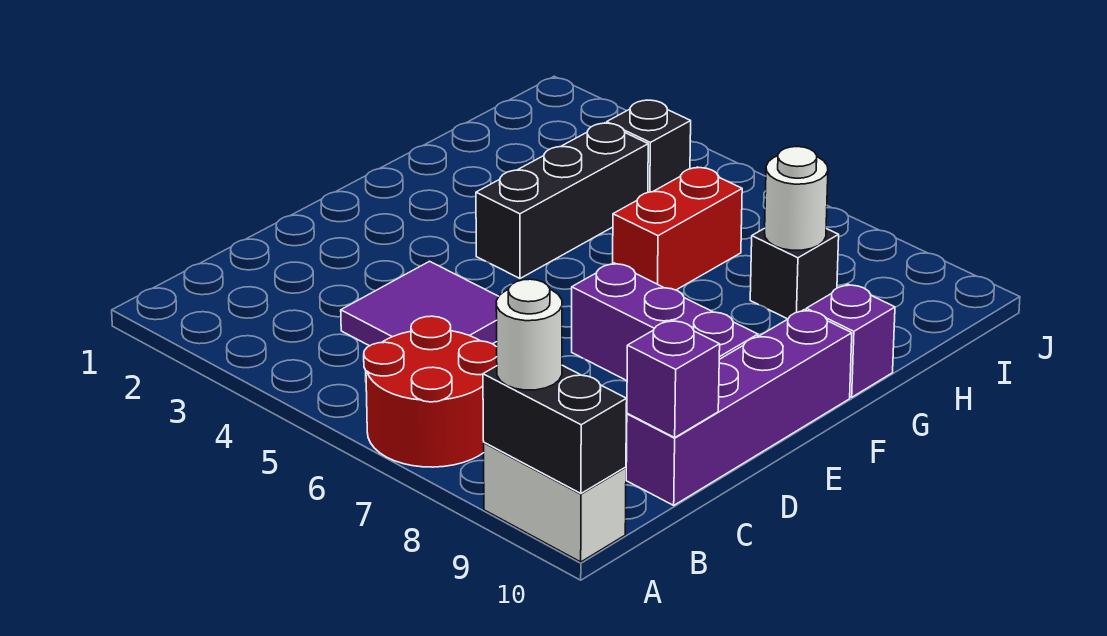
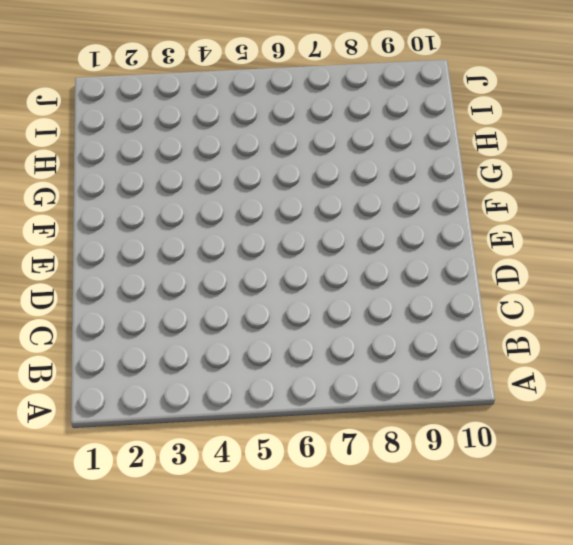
none -> red 2x2 round brick [364,316,497,467]
none -> white 1x2 brick [484,443,626,562]
none -> purple 2x2 tile [341,261,499,346]

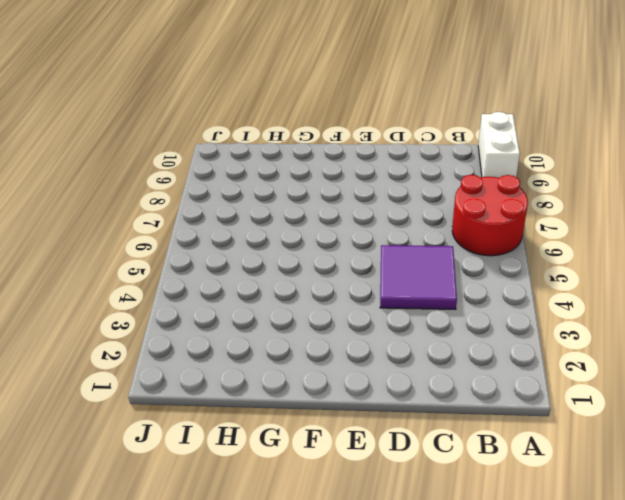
none -> purple 1x4 brick [626,310,852,505]
none -> purple 1x3 brick [572,263,758,381]
none -> black 1x3 brick [476,123,648,278]

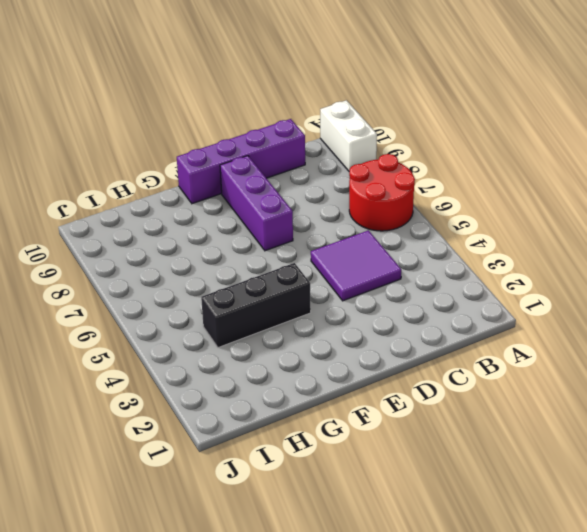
none -> red 1x2 brick [613,167,742,290]
none -> purple 1x1 brick [806,284,895,397]
none -> black 1x1 brick [750,228,839,319]

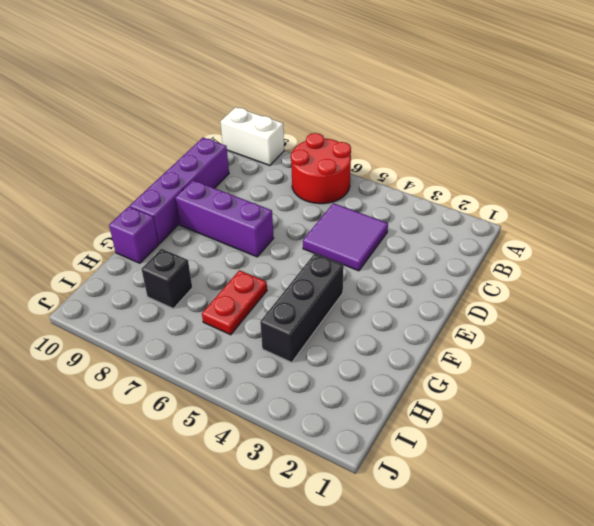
red 1x2 plate [202,270,267,335] -> red 1x2 brick [613,167,742,290]
none -> black 1x1 brick [607,100,691,192]
none -> black 1x2 brick [483,365,627,493]
none -> purple 1x1 brick [627,320,720,438]

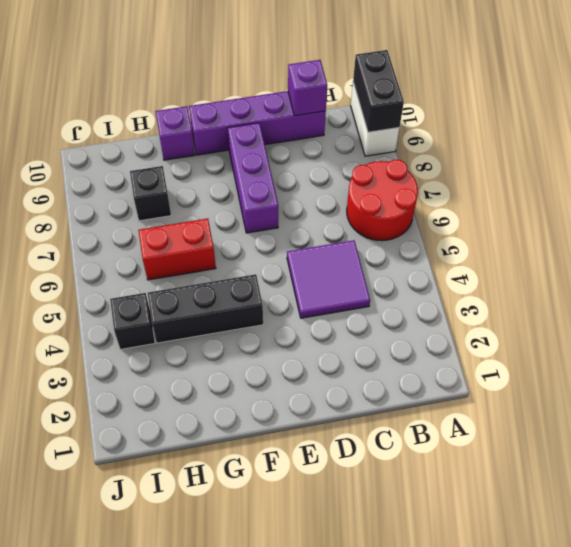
none -> white 1x1 round brick [765,147,828,250]
none -> white 1x1 round brick [496,279,562,390]

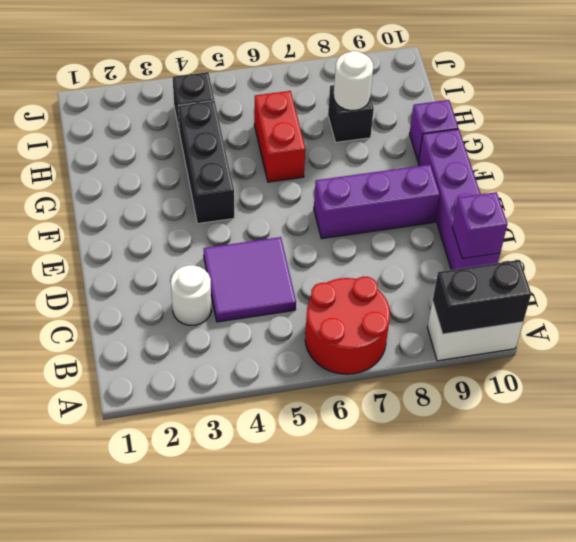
white 1x1 round brick [171,265,211,325] -> white 1x1 round brick moved to [496,279,562,390]

